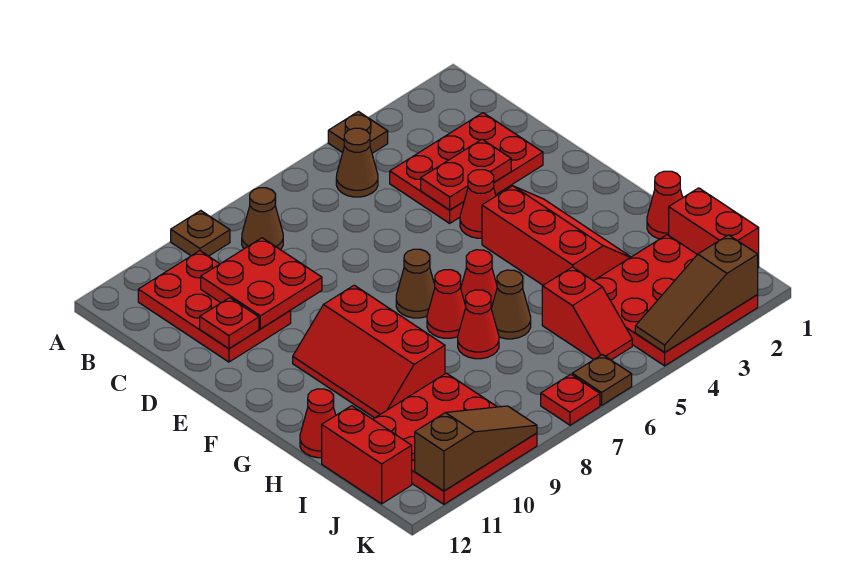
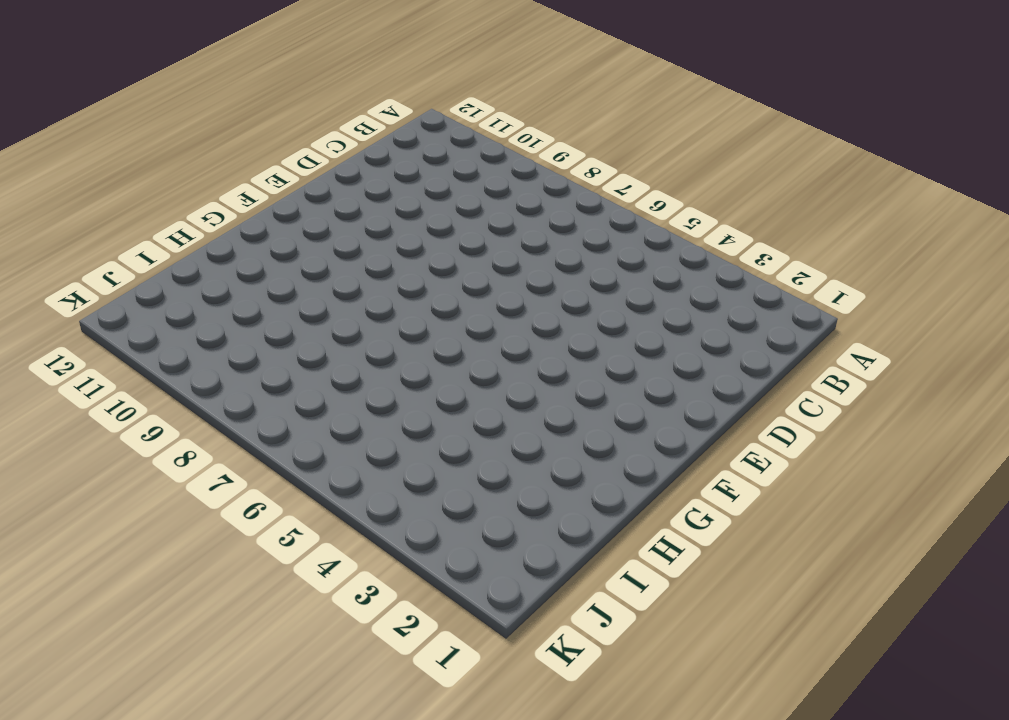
none -> brown 1x1 plate [328,112,388,153]
none -> brown 1x1 plate [171,211,230,256]
none -> brown 1x1 cone [336,128,378,197]

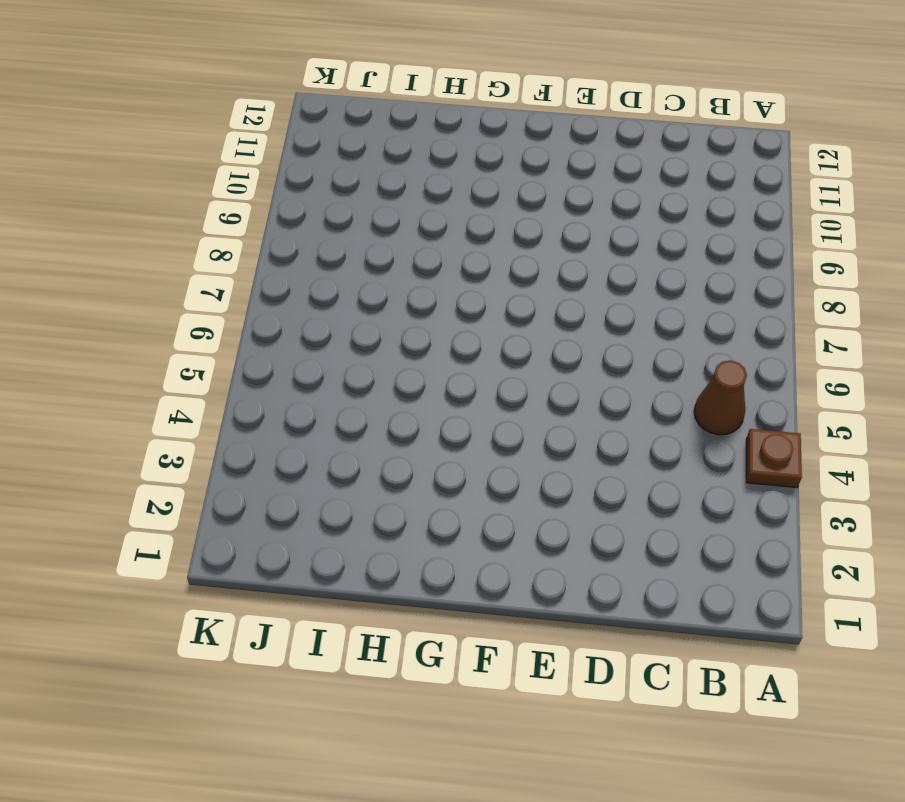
none -> brown 1x1 plate [171,211,230,256]
none -> brown 1x1 cone [242,188,283,250]
none -> red 2x3 plate [138,251,291,362]

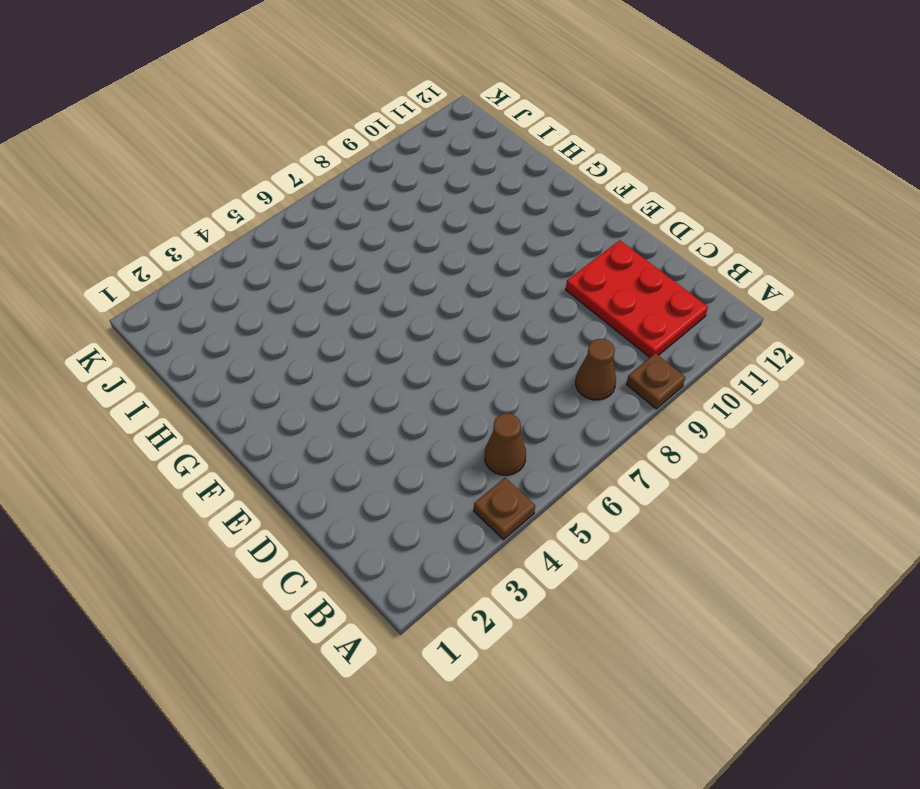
none -> red 2x3 plate [390,113,543,223]
none -> red 1x1 cone [460,170,496,238]
none -> red 2x3 slope [482,186,630,285]

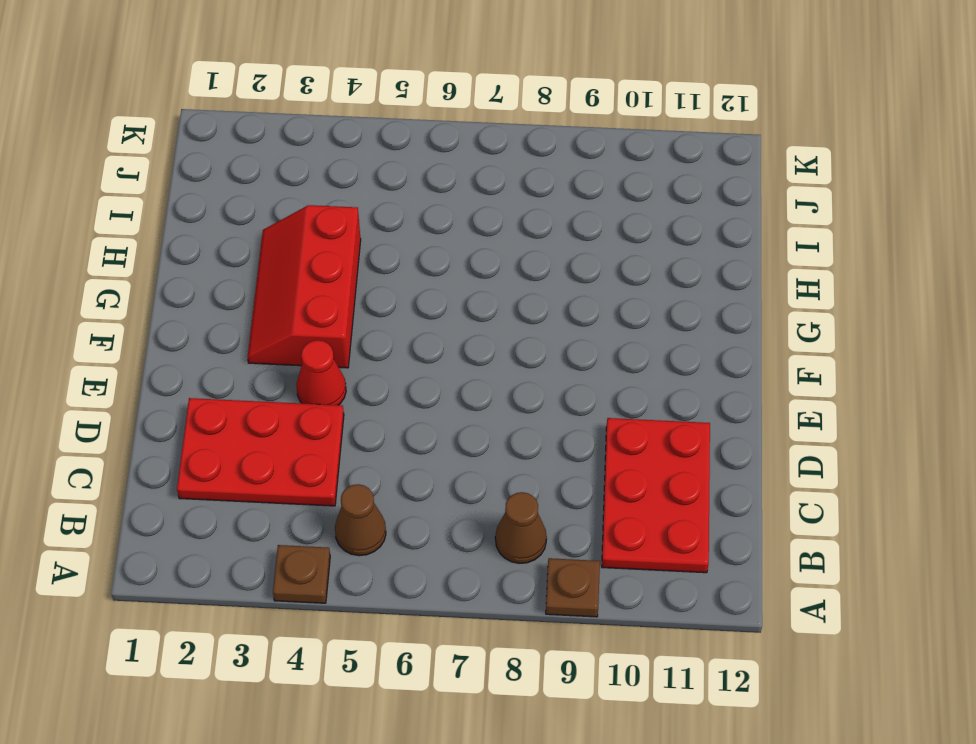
none -> brown 1x1 cone [396,249,435,318]
none -> red 2x3 slope [293,285,445,418]
none -> red 1x1 cone [461,250,497,308]

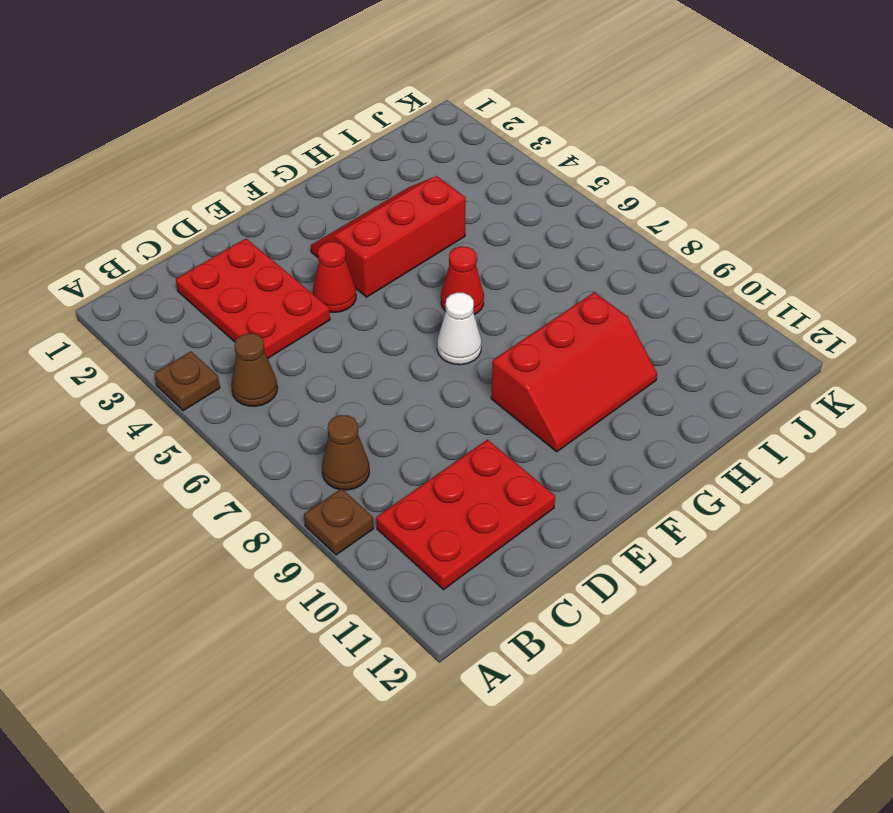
white 1x1 cone [437,293,481,365] -> brown 1x1 cone [396,249,435,318]
none -> red 1x1 cone [427,270,466,338]
none -> red 1x1 cone [647,171,683,239]
none -> brown 1x1 cone [491,270,531,339]

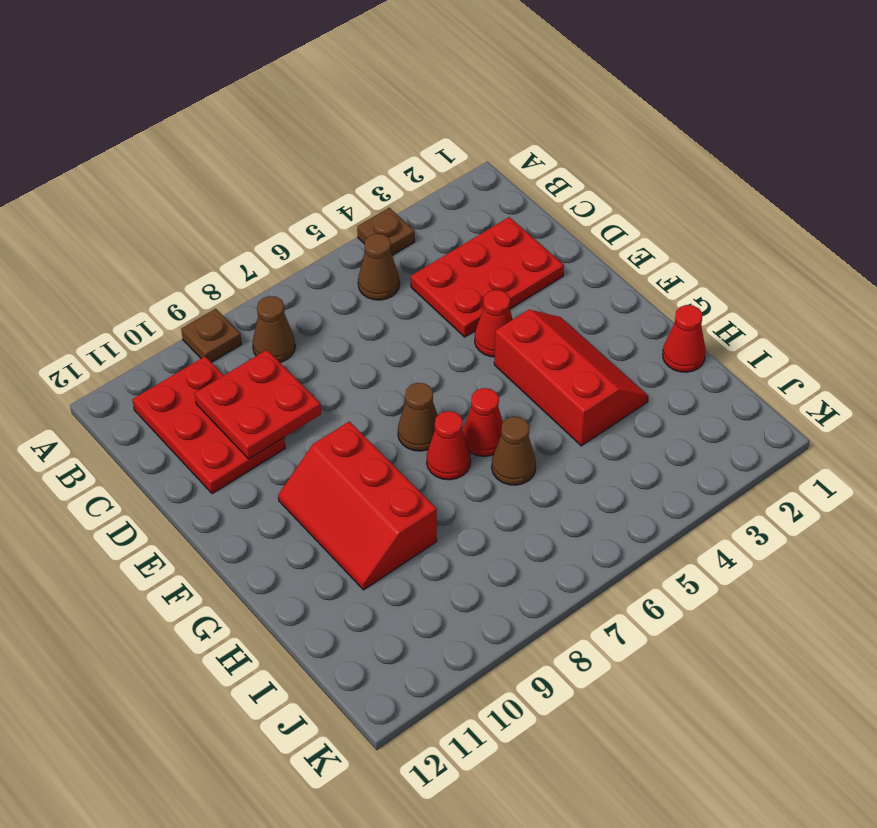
none -> red 1x1 cone [458,290,499,359]
none -> red 1x1 cone [300,389,336,458]
none -> red 1x2 brick [669,188,759,267]

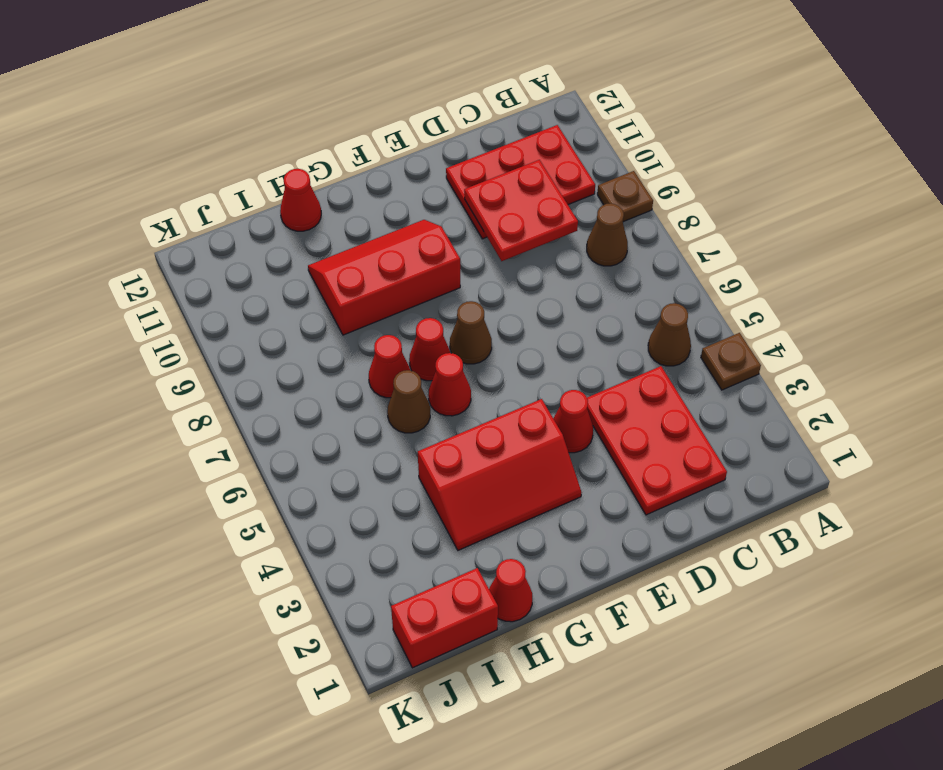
none -> red 3x3 plate [594,235,758,366]
none -> red 1x2 slope [542,267,632,360]
none -> red 3x3 plate [373,373,537,504]

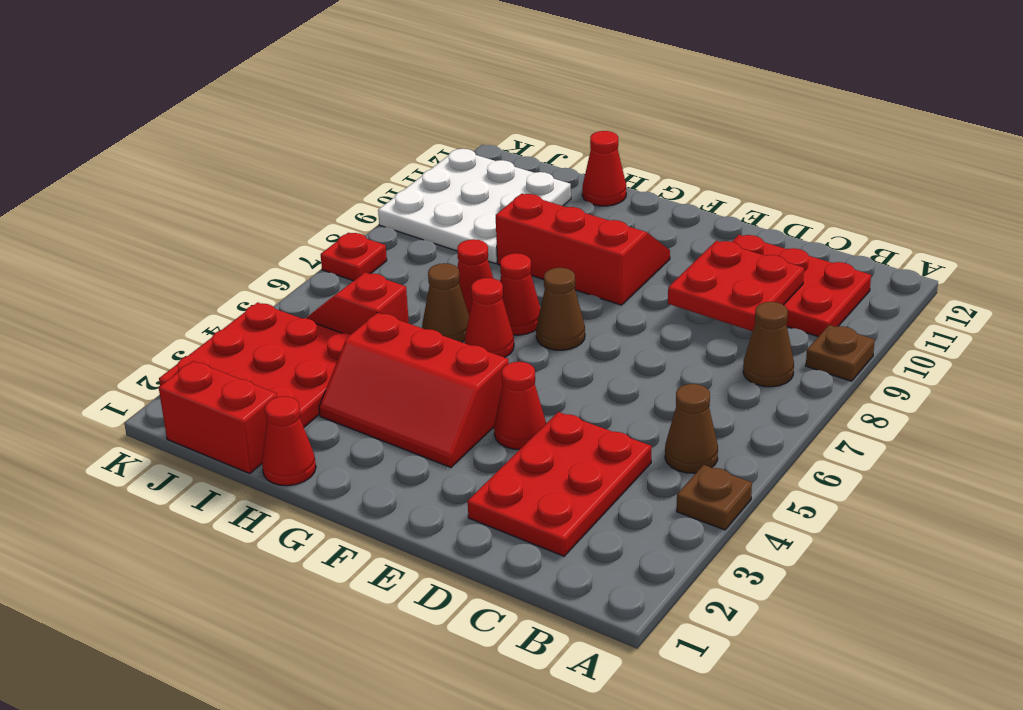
white 3x3 plate [378,149,571,263] -> red 3x3 plate [373,373,537,504]
none -> red 1x2 brick [322,406,412,504]
none -> brown 1x1 plate [572,355,632,405]
none -> red 1x2 plate [421,139,511,210]

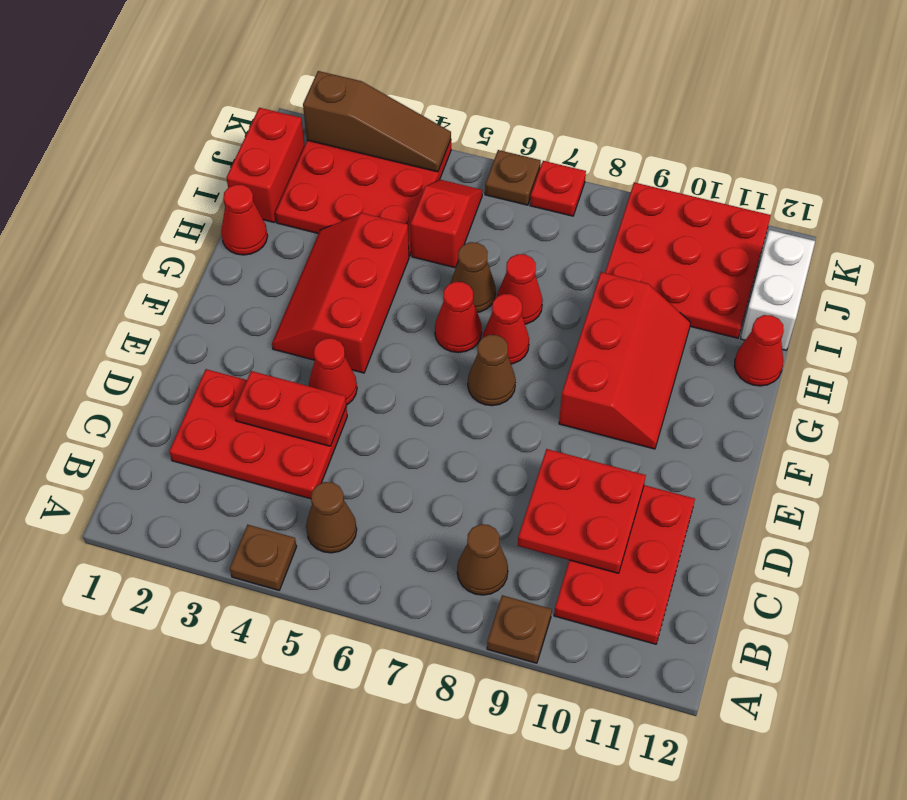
white 1x2 brick [741,230,815,350] -> red 1x2 brick [322,406,412,504]
none -> red 1x1 plate [200,298,259,349]
none -> brown 1x3 slope [415,406,537,491]

